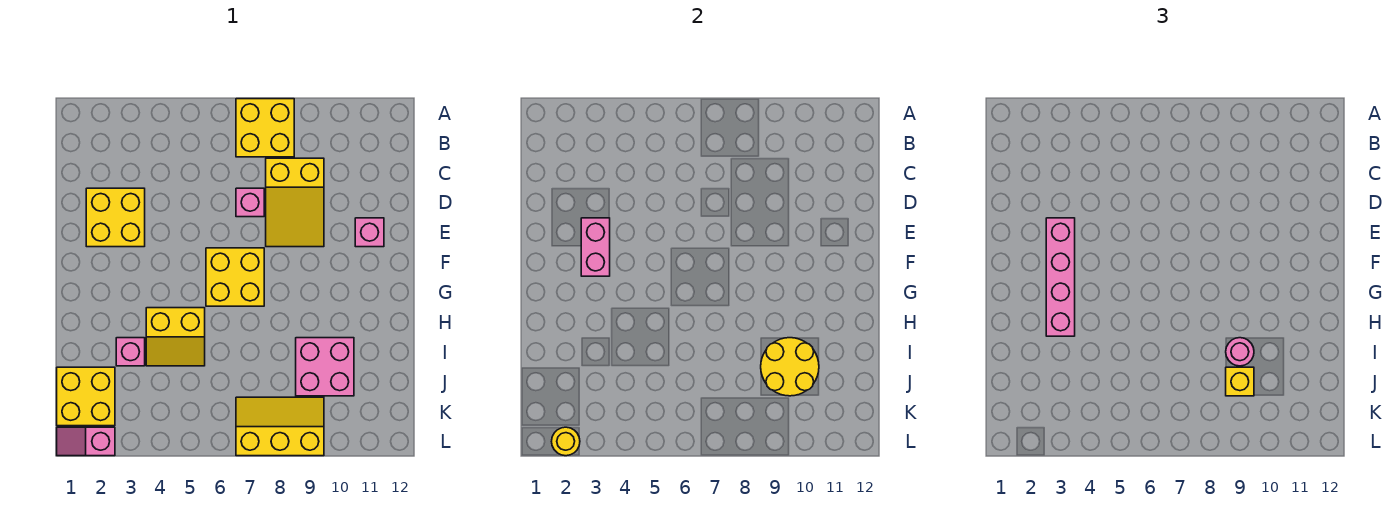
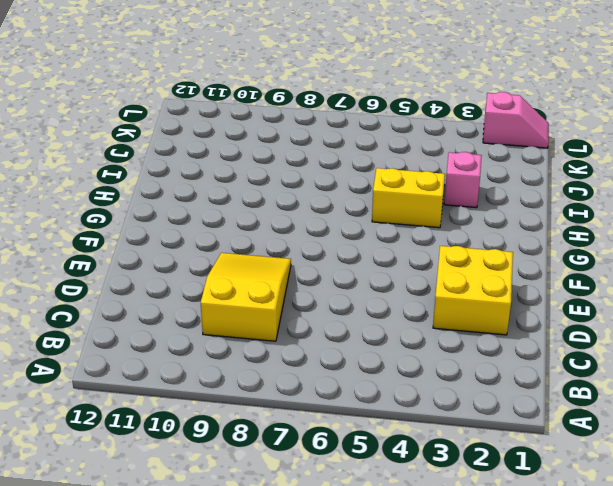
none -> yellow 2x2 brick [236,99,294,157]
none -> pink 1x1 brick [236,188,264,217]
none -> pink 1x1 brick [355,218,384,247]

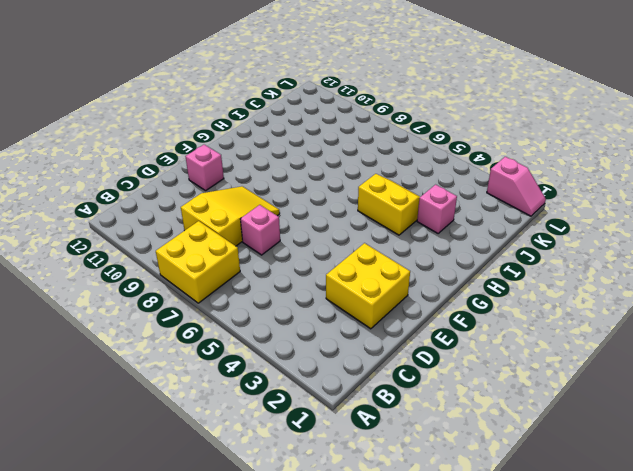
none -> yellow 2x2 brick [206,248,264,306]
none -> pink 2x2 brick [296,338,354,396]
none -> yellow 2x2 brick [57,367,115,426]

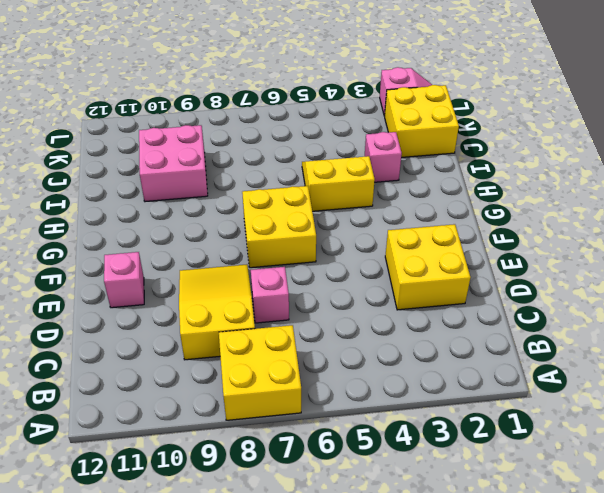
none -> yellow 2x3 slope [236,397,324,456]
none -> pink 1x2 brick [581,218,610,276]
none -> yellow 2x2 round brick [761,338,819,396]

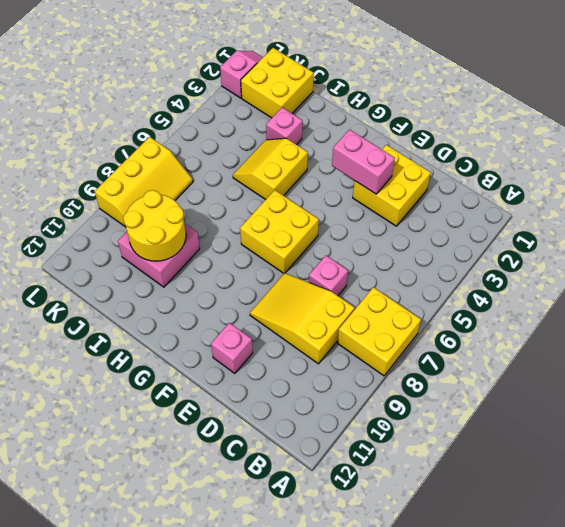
none -> yellow 1x1 round brick [552,427,580,456]
none -> pink 1x4 brick [1046,218,1075,336]
none -> pink 1x1 round brick [1226,338,1254,366]

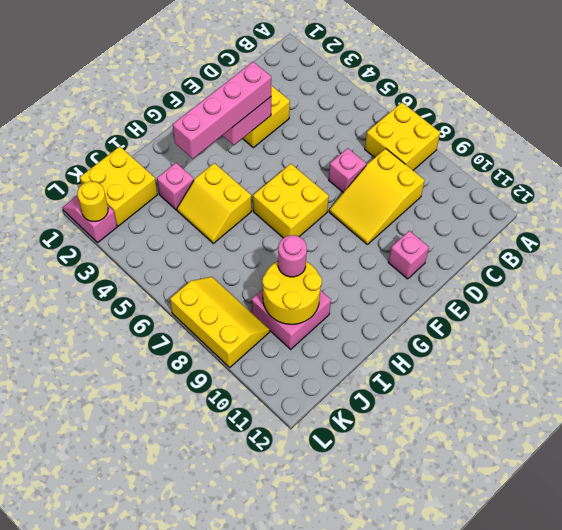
none -> yellow 1x1 brick [1226,367,1254,396]

